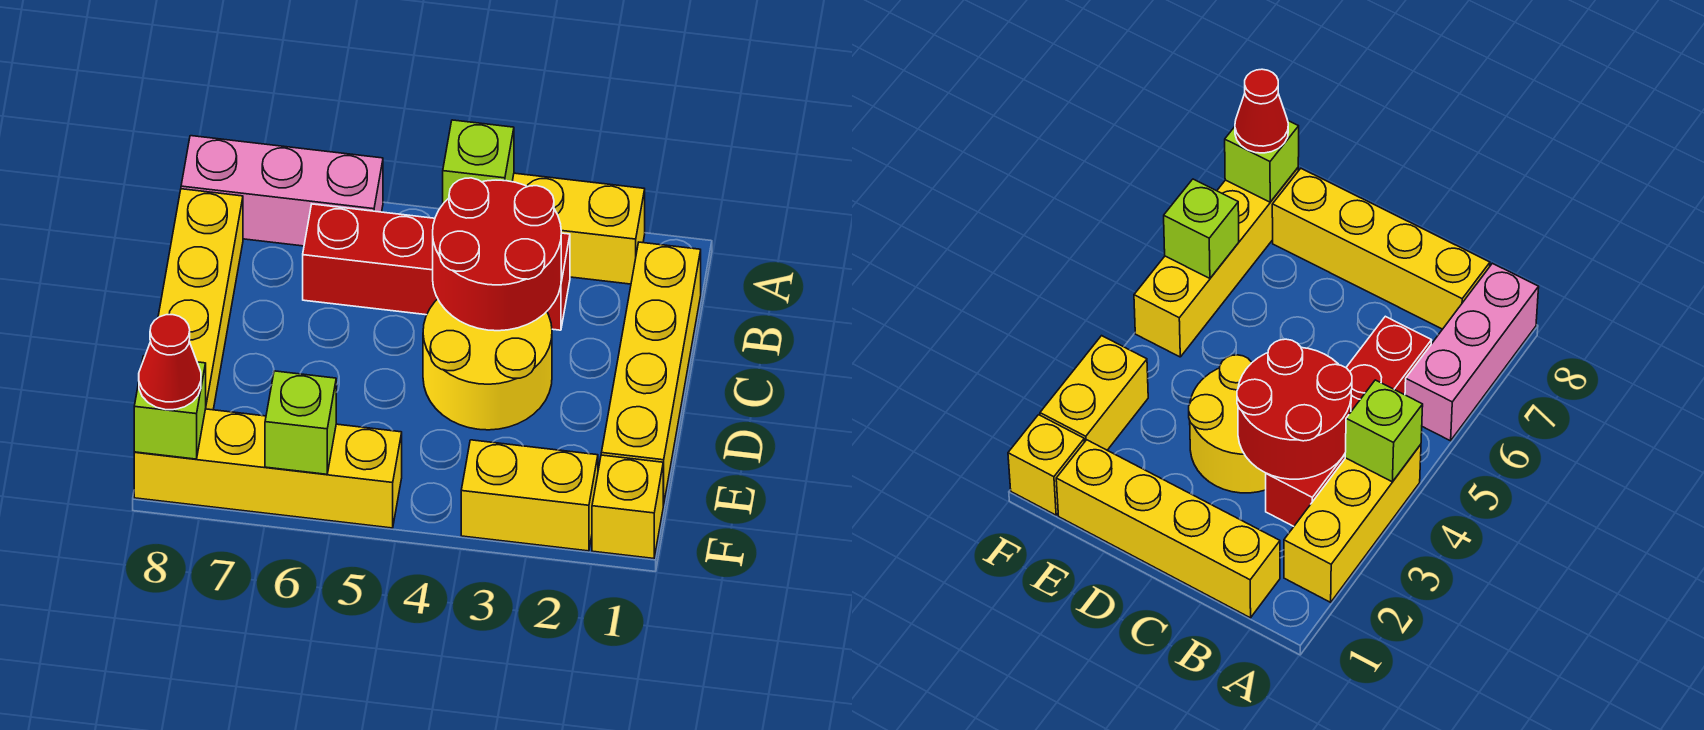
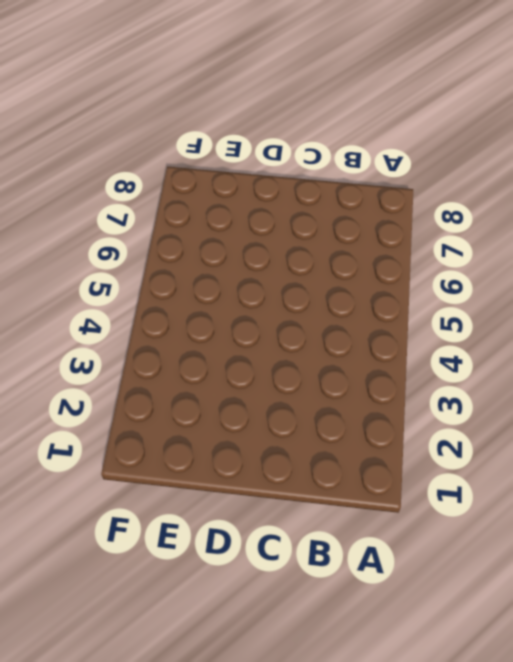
none -> yellow 1x3 brick [512,173,645,284]
none -> pink 1x3 brick [181,136,383,246]
none -> yellow 1x4 brick [601,242,701,505]

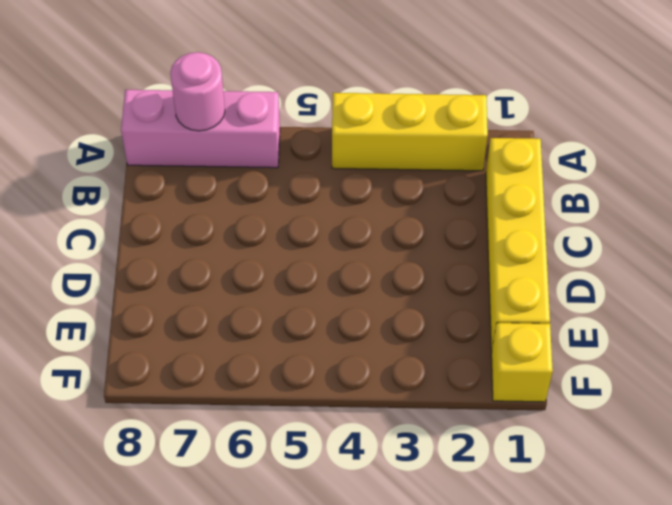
pink 1x1 round brick [170,52,225,131] -> none
none -> red 1x4 brick [303,204,570,330]
none -> yellow 1x4 brick [158,189,243,410]
none -> yellow 2x2 round brick [423,299,552,430]

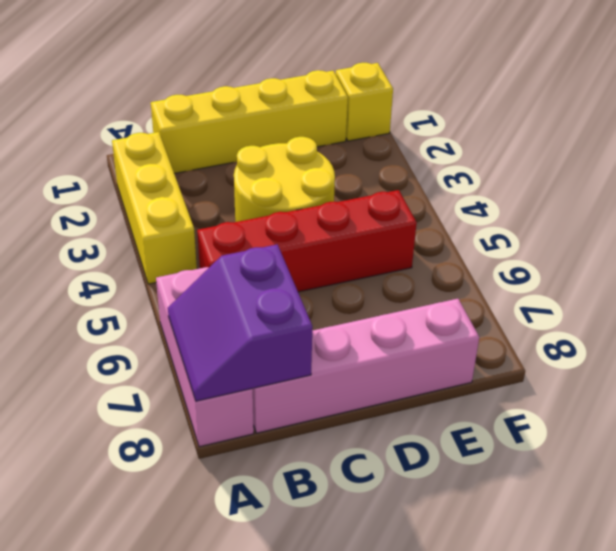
purple 2x2 slope [168,244,312,401] -> none
red 1x4 brick [197,190,417,292] -> red 1x4 brick turned to [303,204,570,330]
pink 1x4 brick [252,299,479,433] -> yellow 1x4 brick [158,189,243,410]
none -> yellow 1x2 brick [461,440,598,551]
none -> yellow 1x4 brick [134,409,402,528]
none -> lime 1x1 brick [443,120,514,203]

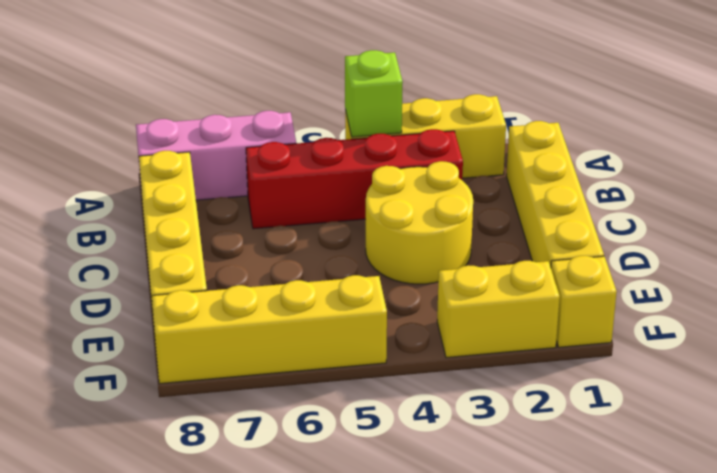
none -> red 2x2 round brick [433,178,561,331]
none -> lime 1x1 brick [265,371,336,474]
none -> lime 1x1 brick [134,356,206,459]

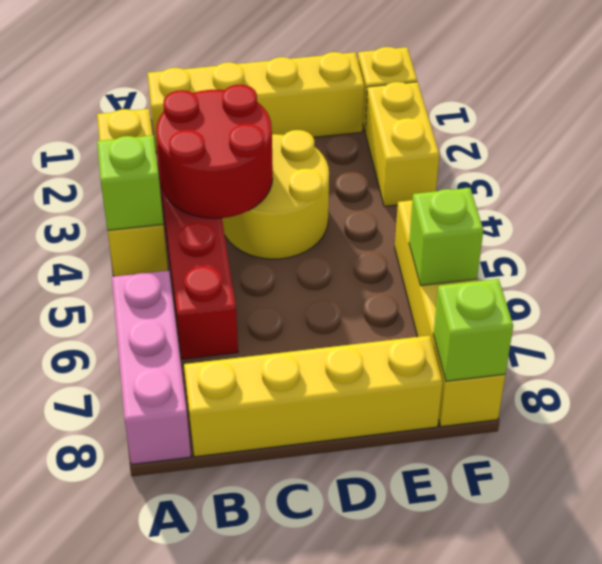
none -> red 1x1 cone [139,315,201,410]

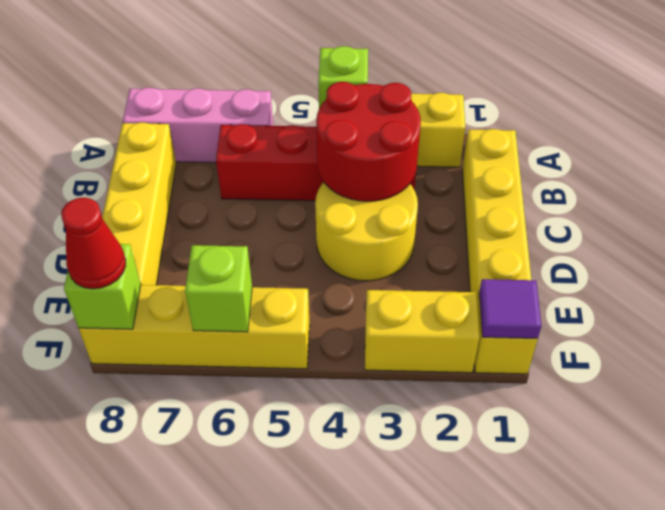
purple 1x1 tile [479,279,541,338] -> none

